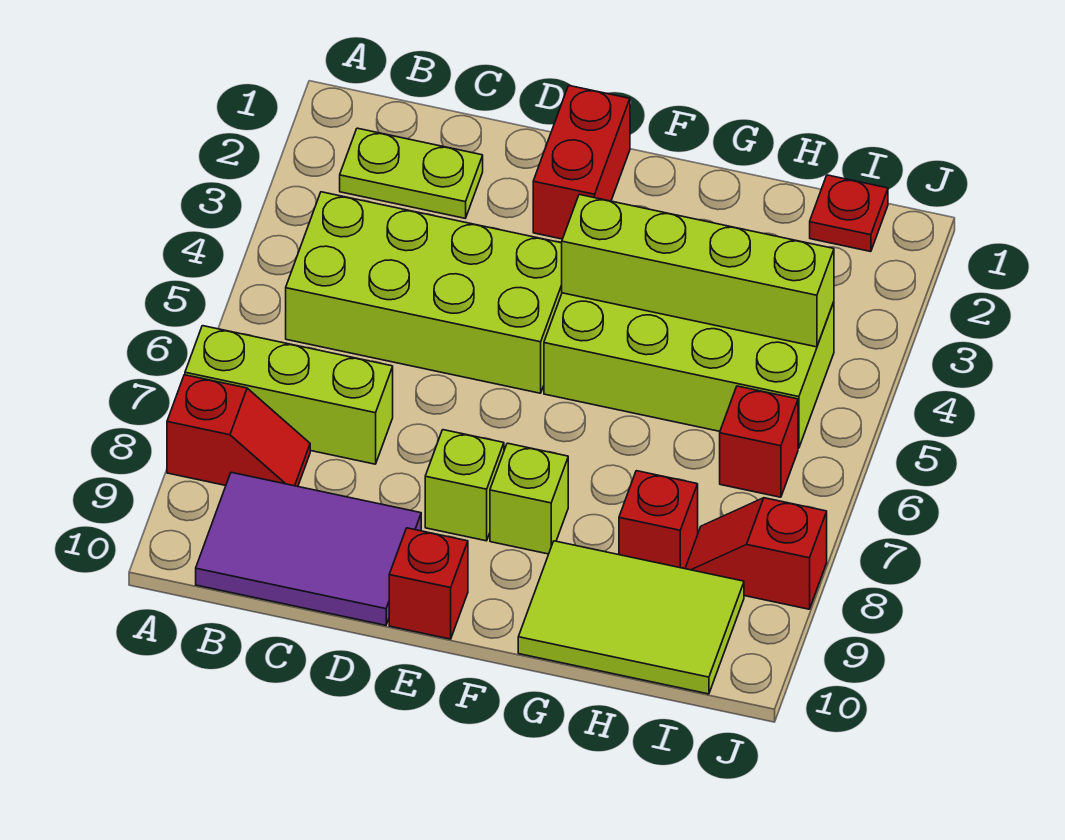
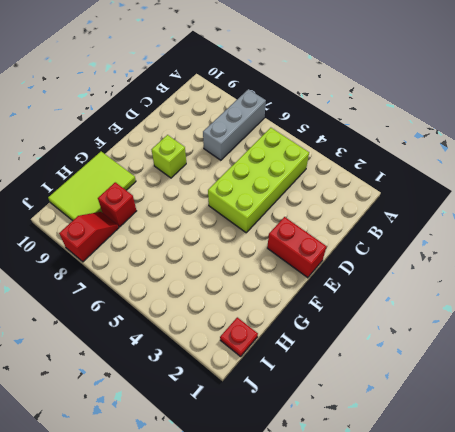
grey 1x3 brick [203,89,266,160] -> lime 1x3 brick [185,326,393,464]
none -> red 1x2 slope [167,375,310,486]
none -> lime 1x2 plate [340,128,483,218]
none -> purple 2x3 tile [196,472,421,625]

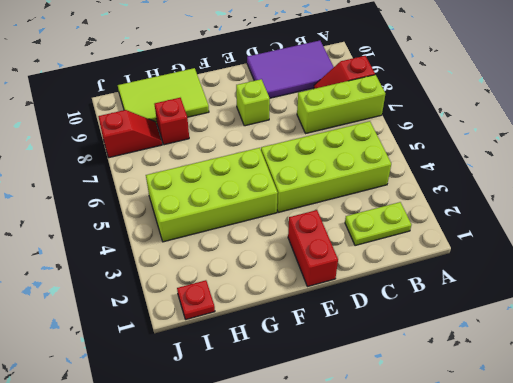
none -> red 1x1 brick [389,528,468,639]
none -> lime 1x1 brick [490,443,568,554]
none -> red 1x1 brick [720,386,798,497]

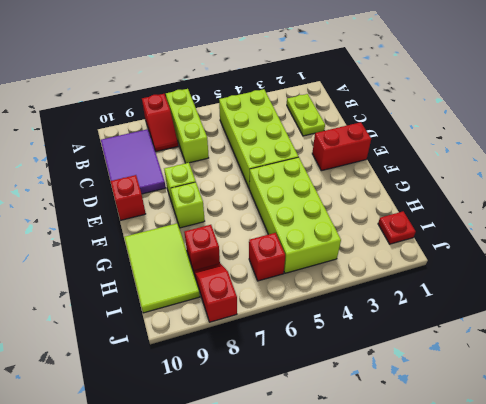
none -> lime 1x4 brick [562,195,834,347]

